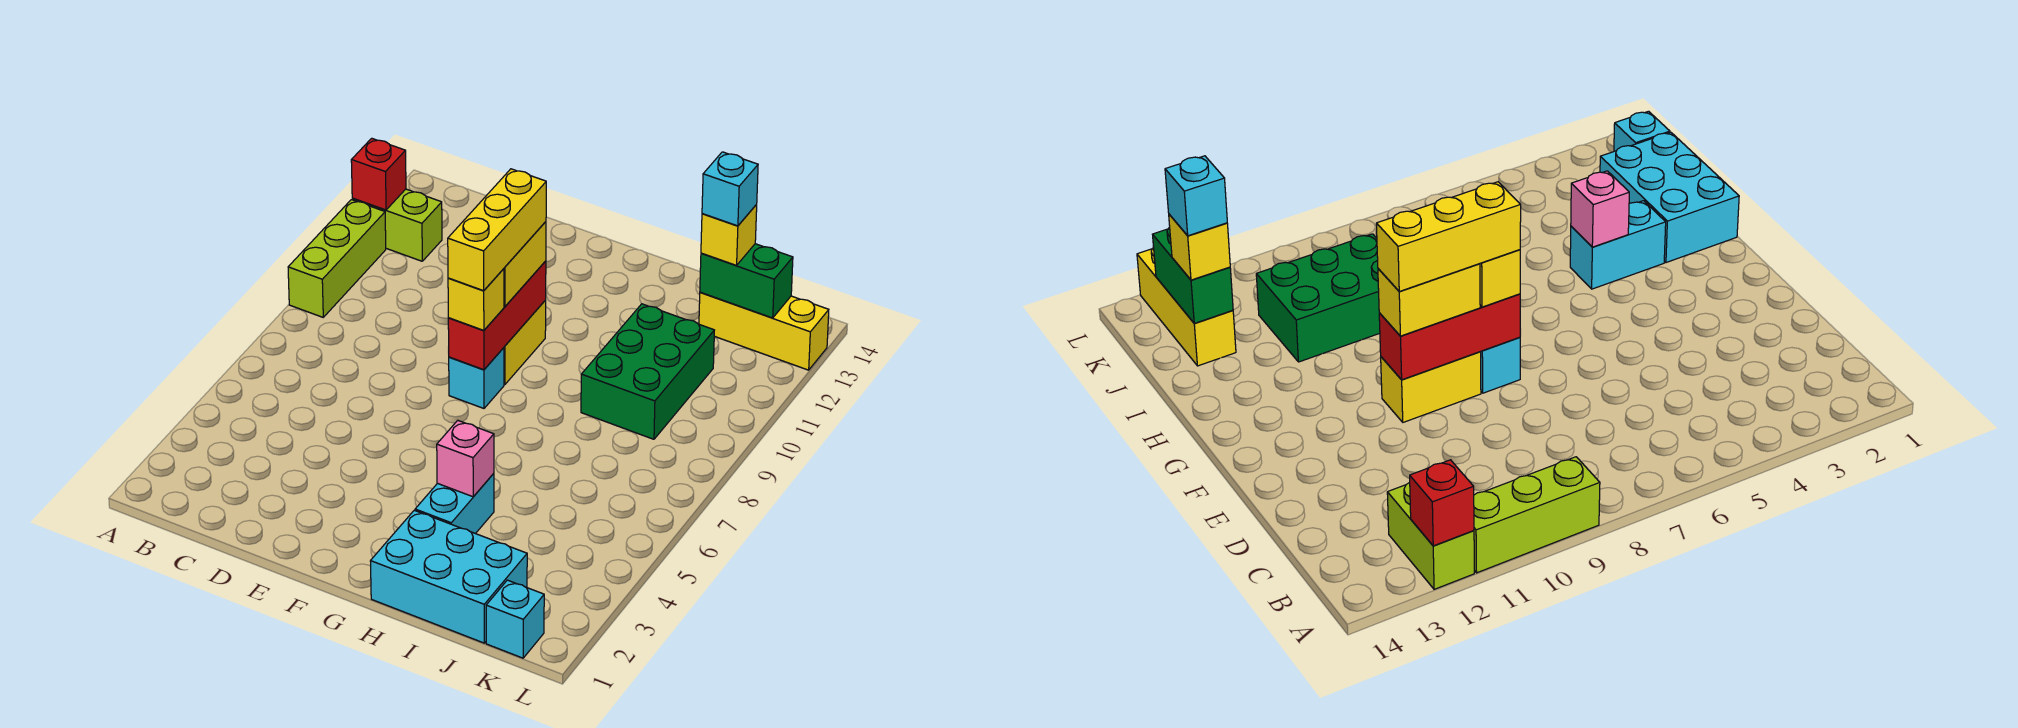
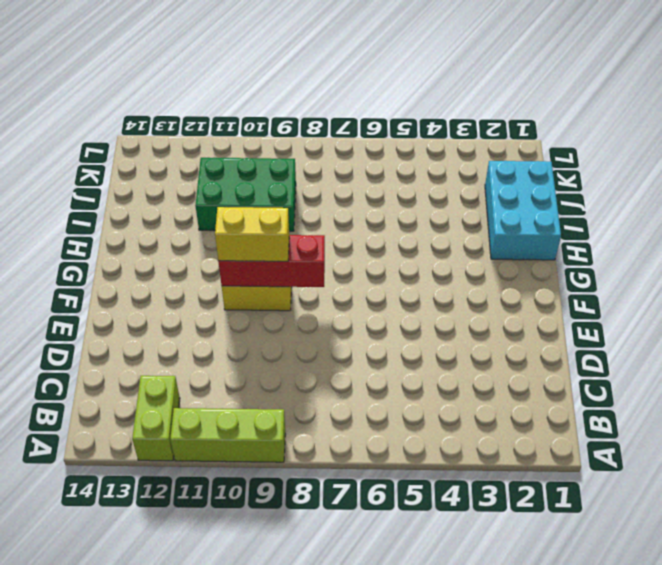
none -> cyan 1x1 brick [449,348,504,408]
none -> cyan 1x2 brick [415,473,494,534]
none -> yellow 1x3 brick [699,292,829,370]

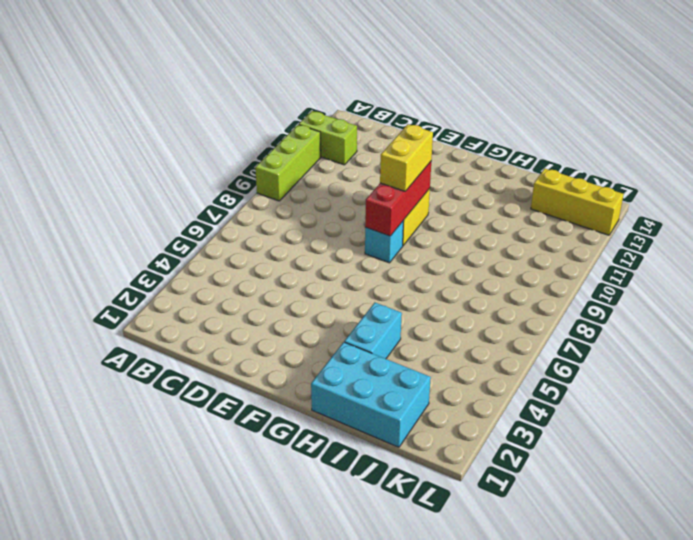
none -> green 2x3 brick [581,304,714,439]
none -> cyan 1x1 brick [486,580,544,658]
none -> red 1x1 brick [351,138,406,210]

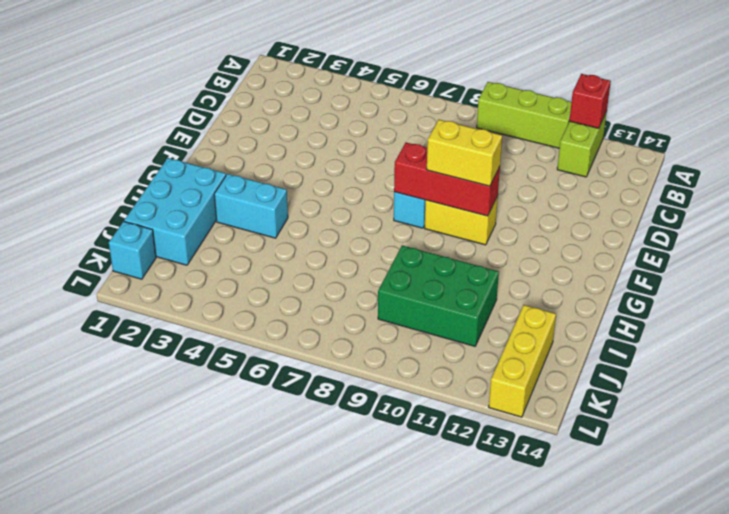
none -> pink 1x1 brick [437,420,494,497]
none -> green 1x2 brick [700,244,793,318]
none -> yellow 1x1 brick [448,269,504,331]

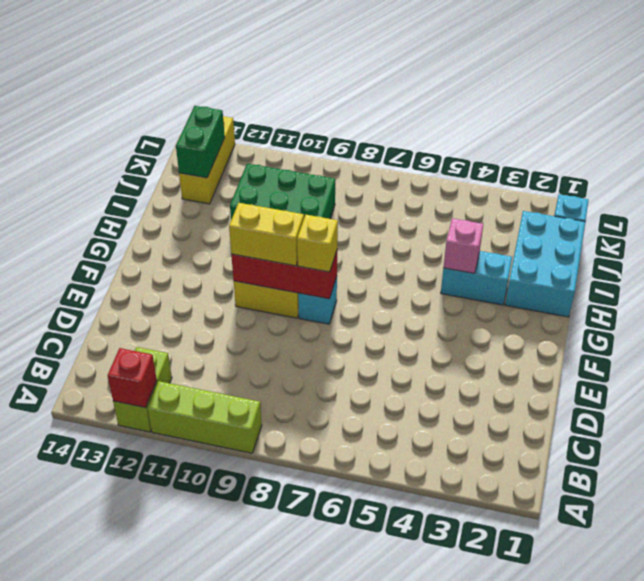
none -> yellow 1x1 brick [701,205,757,265]
none -> yellow 1x3 brick [448,169,546,291]
none -> cyan 1x1 brick [702,152,758,226]

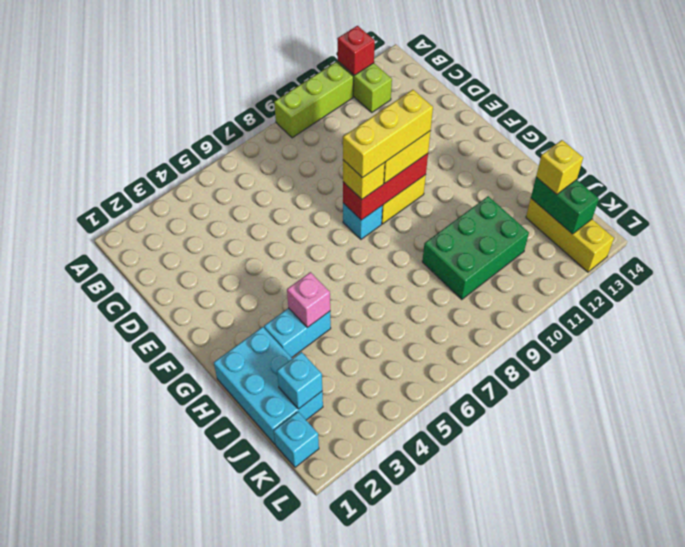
cyan 1x1 brick [277,352,322,409] -> cyan 1x1 brick moved to [702,152,758,226]

